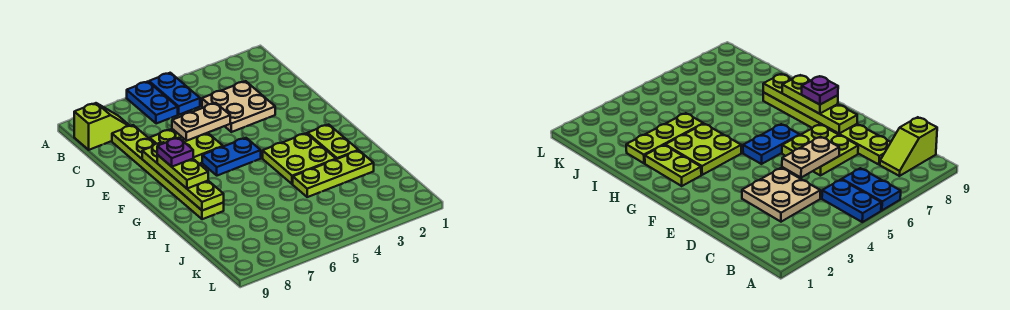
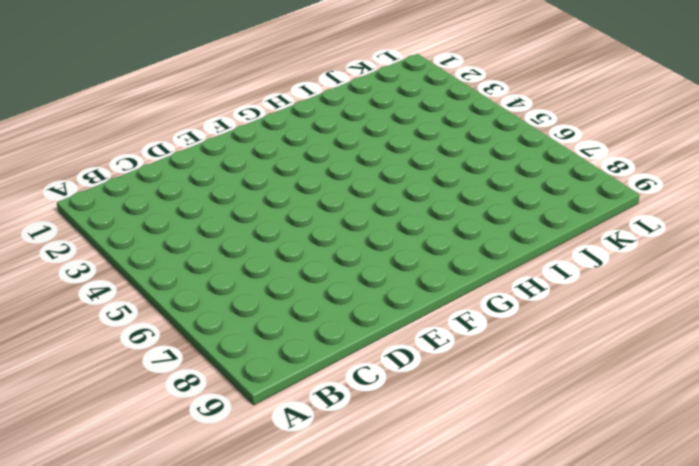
none -> blue 1x2 plate [149,73,200,115]
none -> blue 1x2 plate [127,82,178,124]
none -> lime 1x2 slope [74,103,130,150]

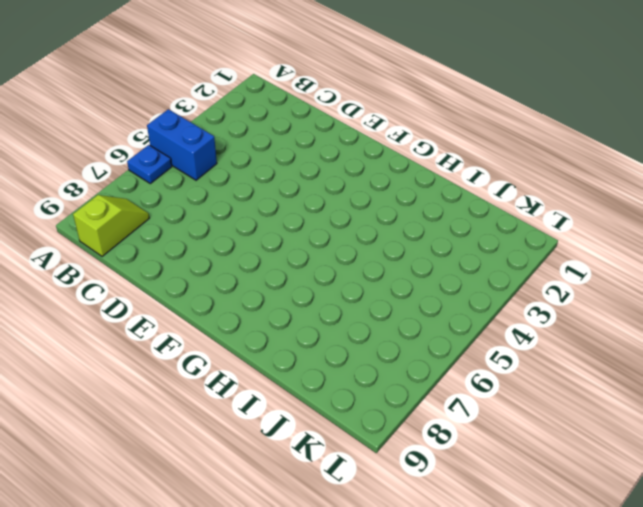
blue 1x2 brick [147,109,217,180] -> blue 1x2 plate [149,73,200,115]
blue 1x1 plate [127,145,172,184] -> blue 1x2 plate [127,82,178,124]
none -> tan 2x2 plate [202,81,275,132]
none -> lime 1x6 plate [112,125,224,219]
none -> lime 2x2 plate [150,129,223,164]

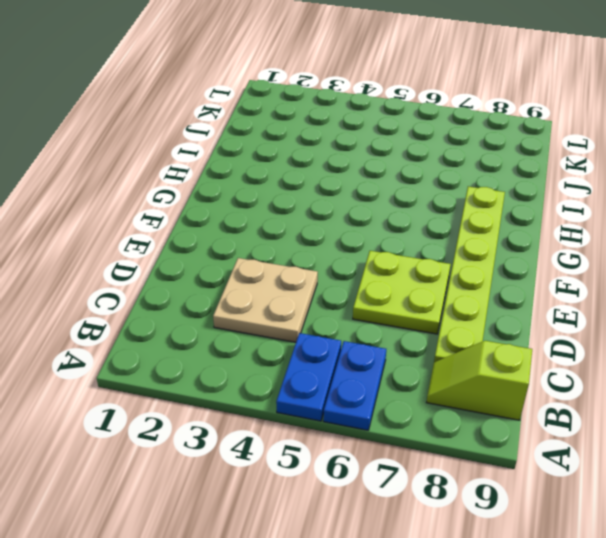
none -> blue 1x2 plate [202,138,261,176]
none -> lime 1x2 plate [307,125,358,159]
none -> lime 2x2 plate [263,133,336,184]

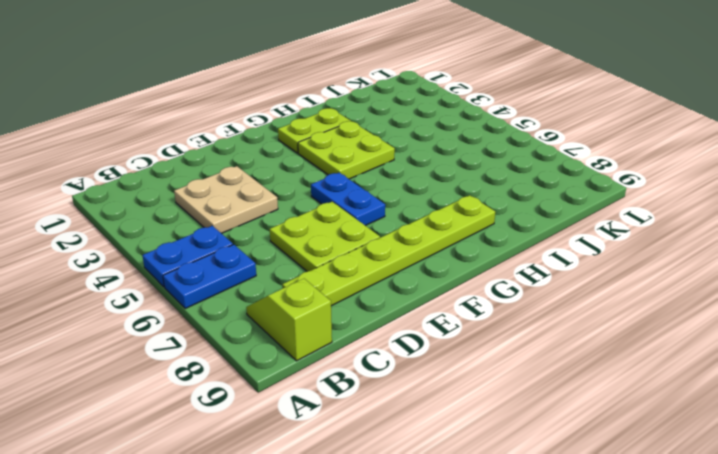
none -> lime 1x3 plate [293,151,374,197]
none -> tan 1x2 plate [172,103,230,141]
none -> lime 1x4 plate [142,142,224,211]

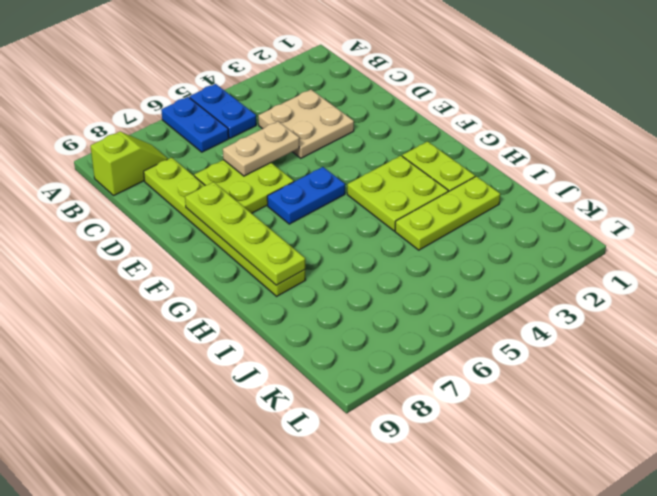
none -> lime 1x2 plate [157,155,208,189]
none -> purple 1x1 plate [157,138,193,167]

